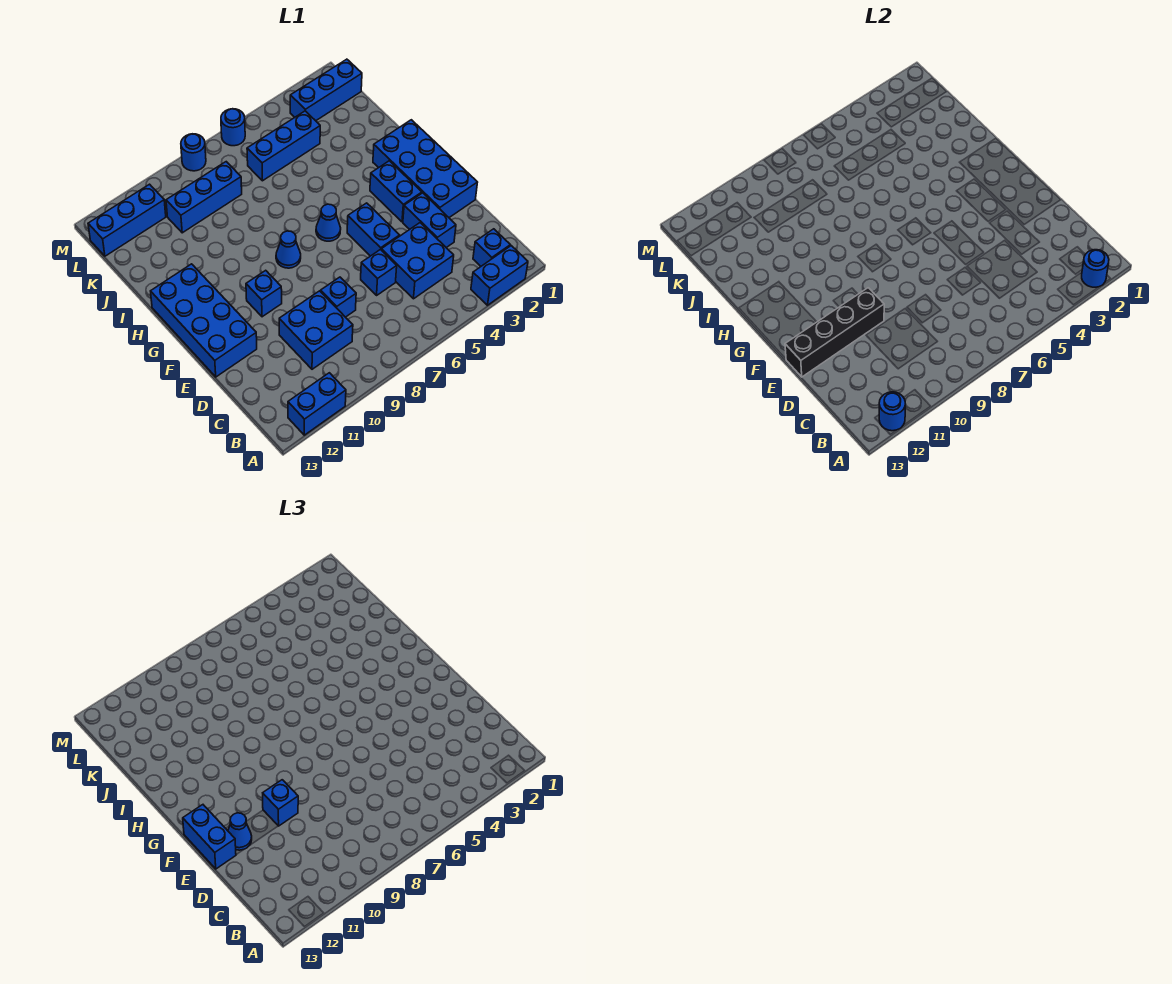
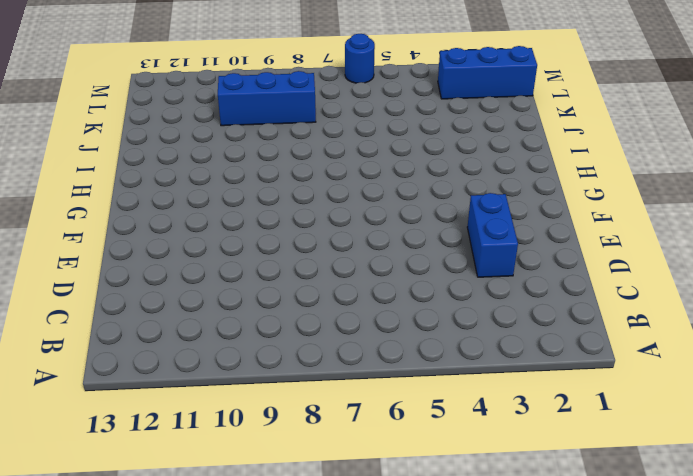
none -> blue 1x2 brick [471,246,528,305]
none -> blue 1x2 brick [288,373,346,435]
none -> blue 1x1 brick [473,229,510,266]

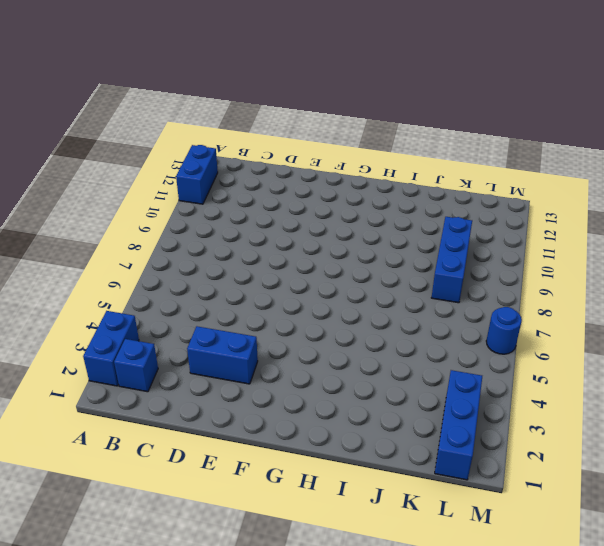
none -> blue 2x2 brick [381,223,454,299]
none -> blue 2x2 brick [279,291,353,369]
none -> blue 1x1 brick [361,249,397,295]

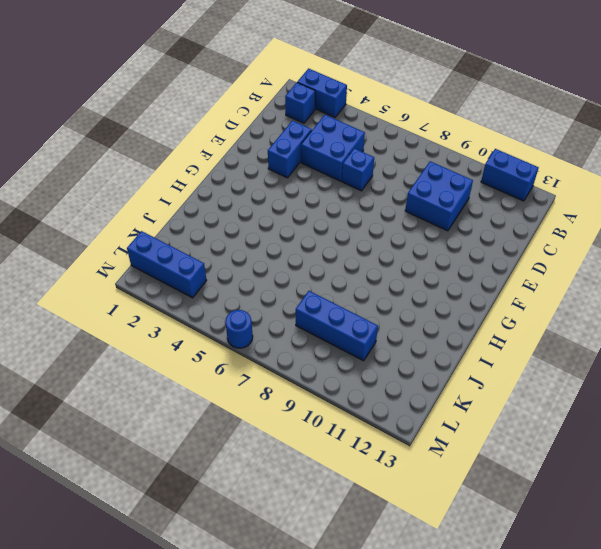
none -> blue 1x1 brick [321,277,356,317]
none -> blue 2x4 brick [373,120,478,218]
none -> blue 1x2 brick [347,203,400,256]

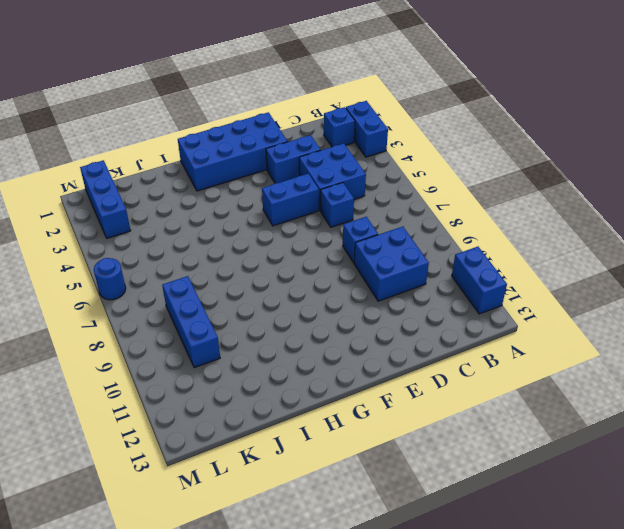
none -> blue 2x4 brick [151,264,257,377]
none -> blue 1x2 brick [370,161,422,222]
none -> blue 1x1 brick [246,270,282,317]

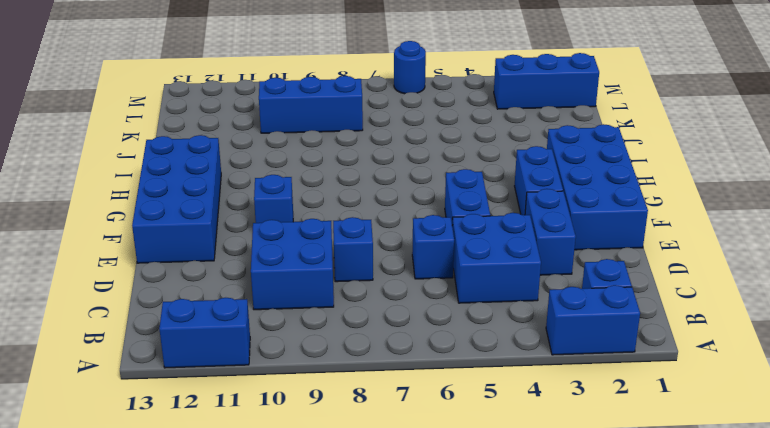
none -> blue 1x1 cone [316,204,341,241]
none -> blue 1x1 cone [276,231,301,268]
none -> blue 1x3 brick [247,111,320,181]

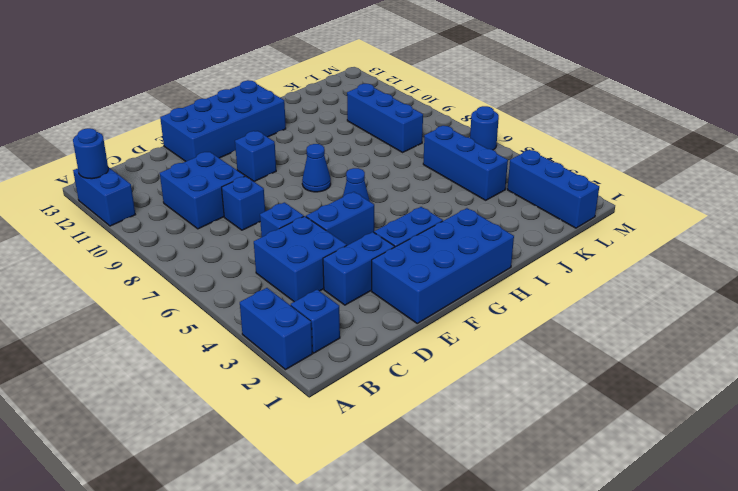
none -> blue 1x3 brick [88,184,166,256]
none -> blue 1x1 round brick [181,134,206,171]
none -> blue 1x1 round brick [1082,250,1109,287]

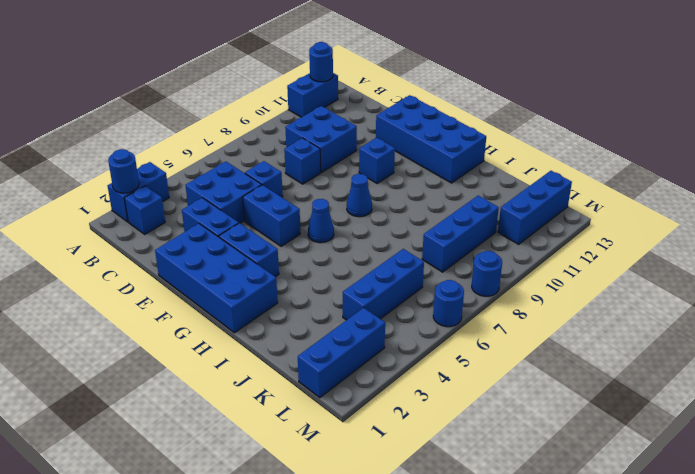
none -> black 1x4 brick [785,288,884,377]
none -> blue 1x1 brick [263,780,298,826]
none -> blue 1x1 cone [228,813,252,850]

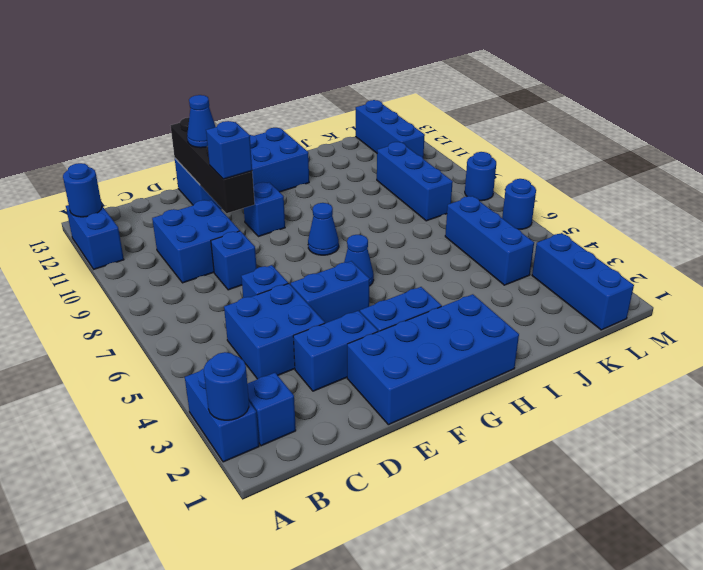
none -> blue 1x2 brick [183,805,236,869]

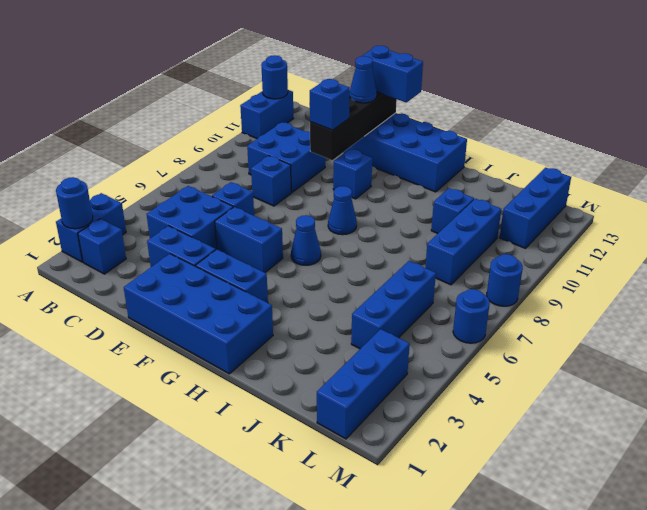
blue 1x1 brick [431,188,474,234] -> none

